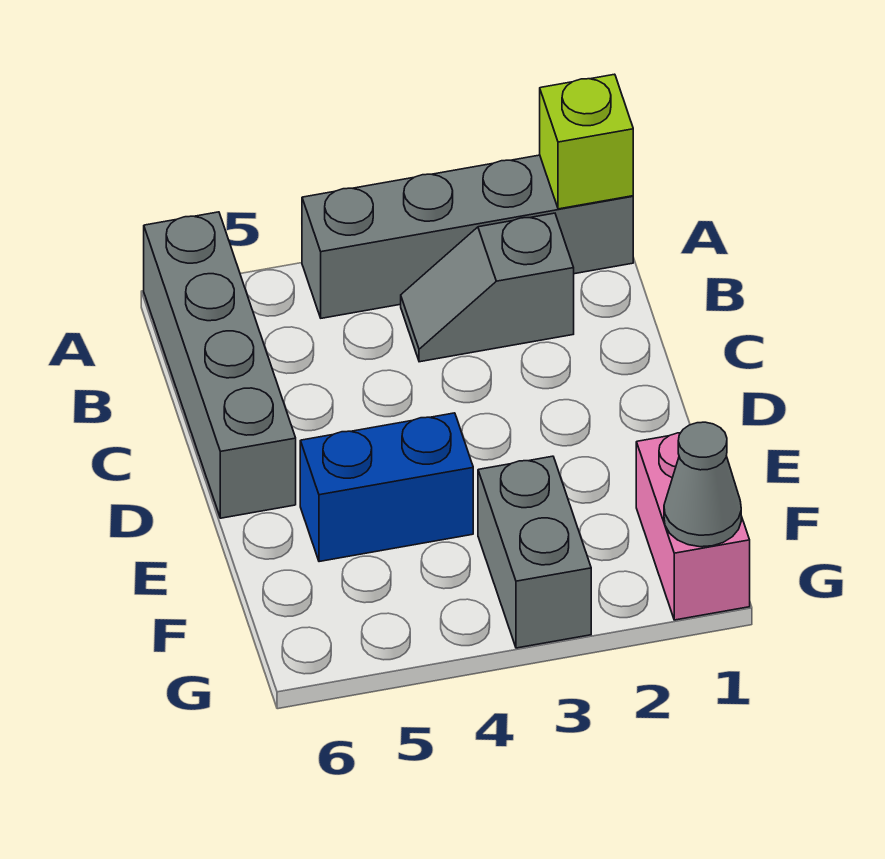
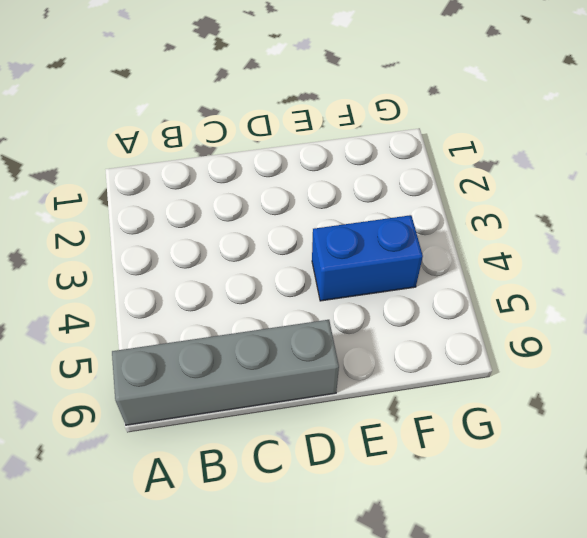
blue 1x2 brick [312,215,423,301] -> blue 1x2 brick turned to [300,413,473,562]
none -> grey 1x4 brick [302,155,633,318]
none -> grey 1x2 slope [401,213,574,362]

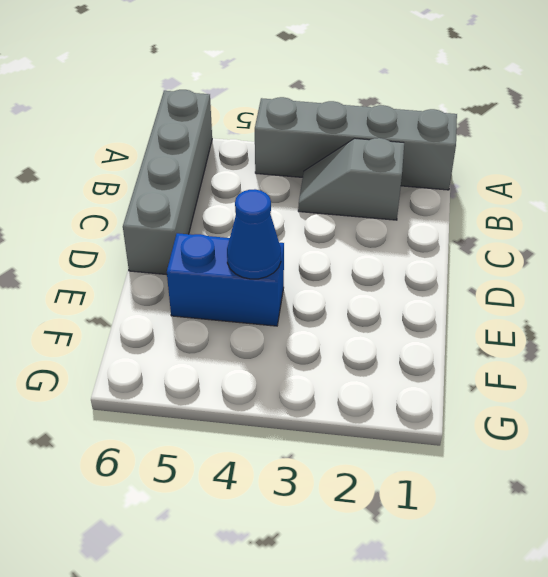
blue 1x1 cone [227,189,281,279] -> none
none -> pink 1x2 brick [636,433,750,620]
none -> grey 1x2 brick [478,456,591,648]

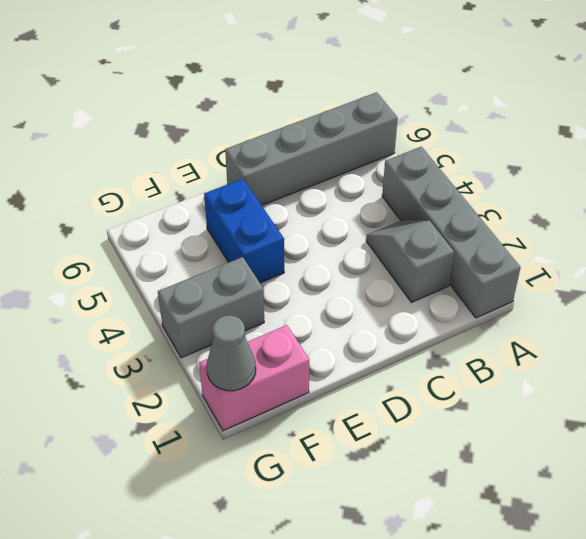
none -> lime 1x1 brick [540,74,633,209]

